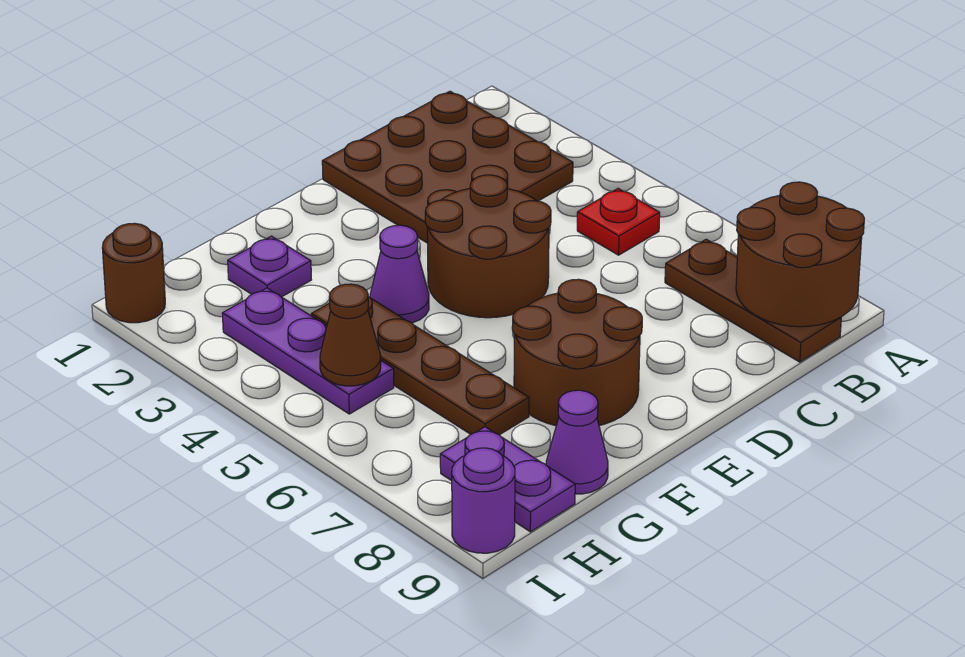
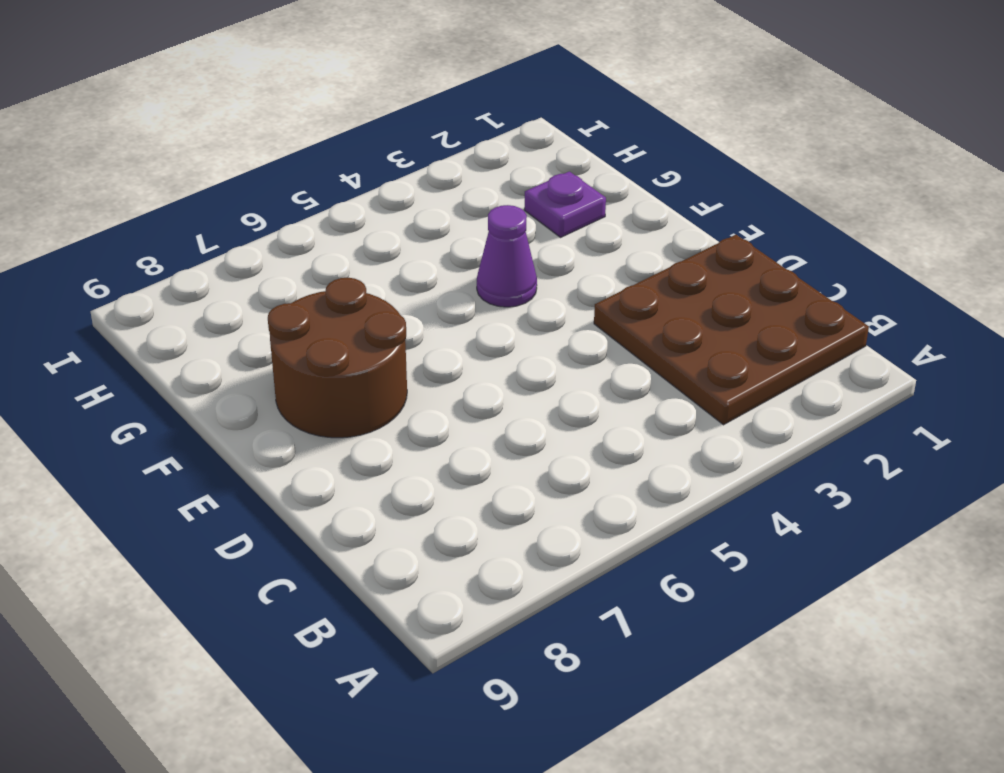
none -> red 1x1 plate [577,189,660,255]
none -> brown 1x3 plate [665,239,841,362]
none -> brown 2x2 round brick [425,175,551,318]

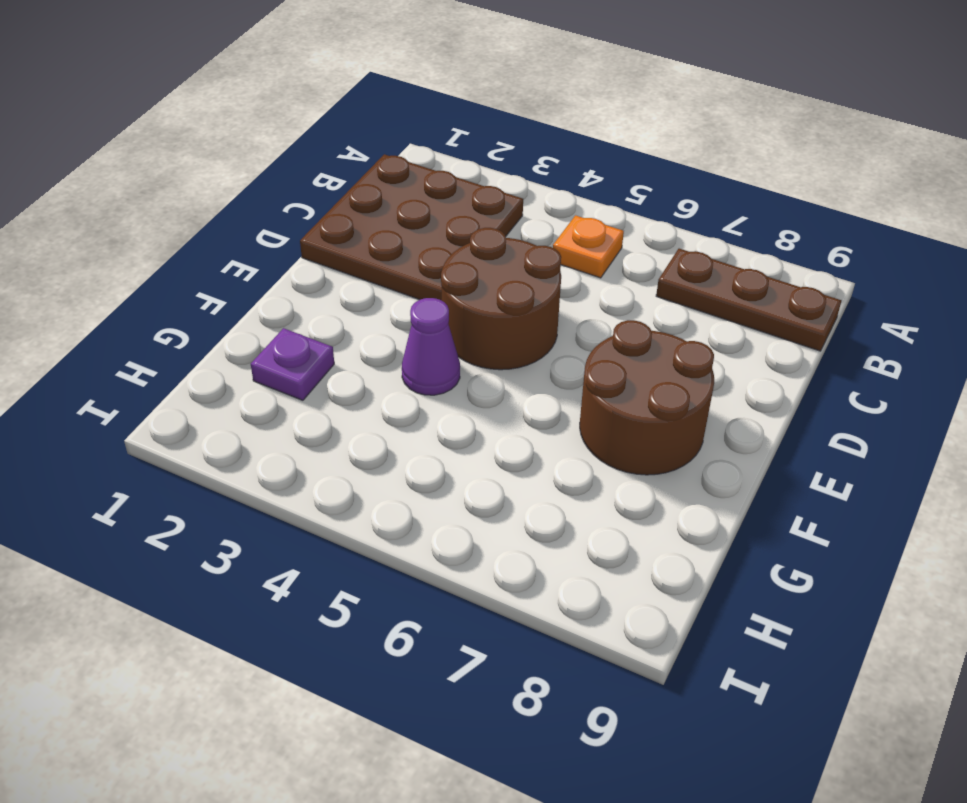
orange 1x1 plate [553,215,624,278] -> red 1x1 plate [577,189,660,255]
none -> brown 1x4 plate [311,296,529,435]
none -> purple 1x1 cone [546,390,608,494]
none -> purple 1x3 plate [222,288,394,414]

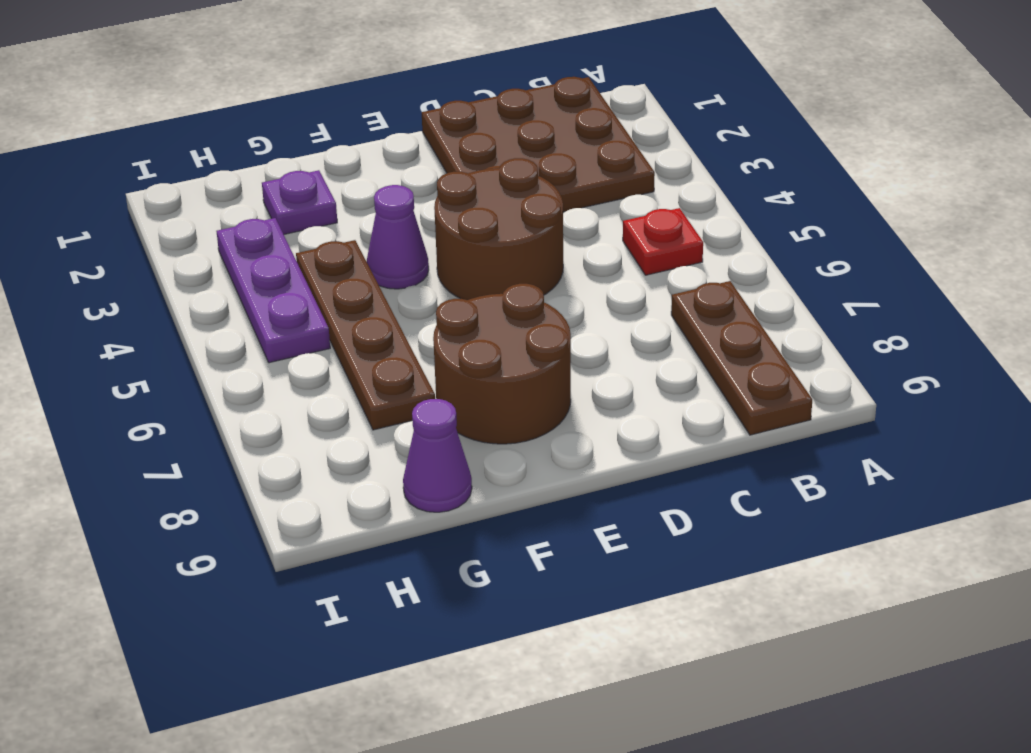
none -> purple 1x2 plate [440,427,575,532]
none -> brown 1x1 round brick [102,223,165,323]
none -> purple 1x1 round brick [452,448,515,553]

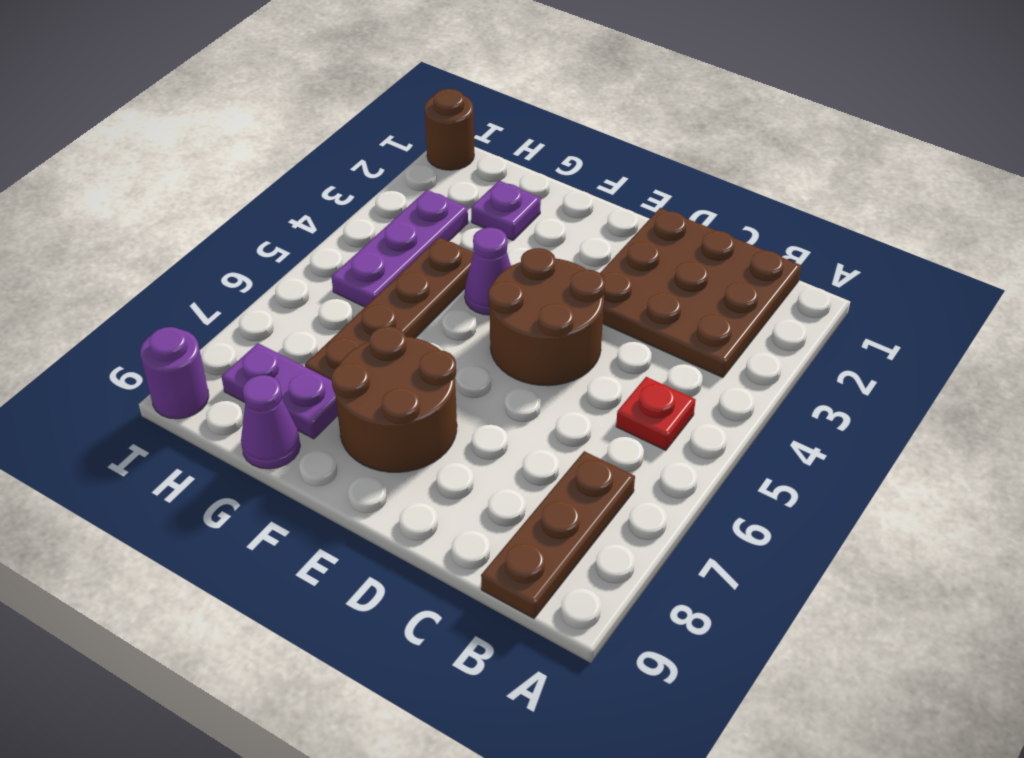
purple 1x2 plate [221,343,338,439] -> purple 1x2 plate turned to [440,427,575,532]
none -> brown 2x2 round brick [736,182,864,327]
none -> brown 1x1 cone [320,284,381,386]

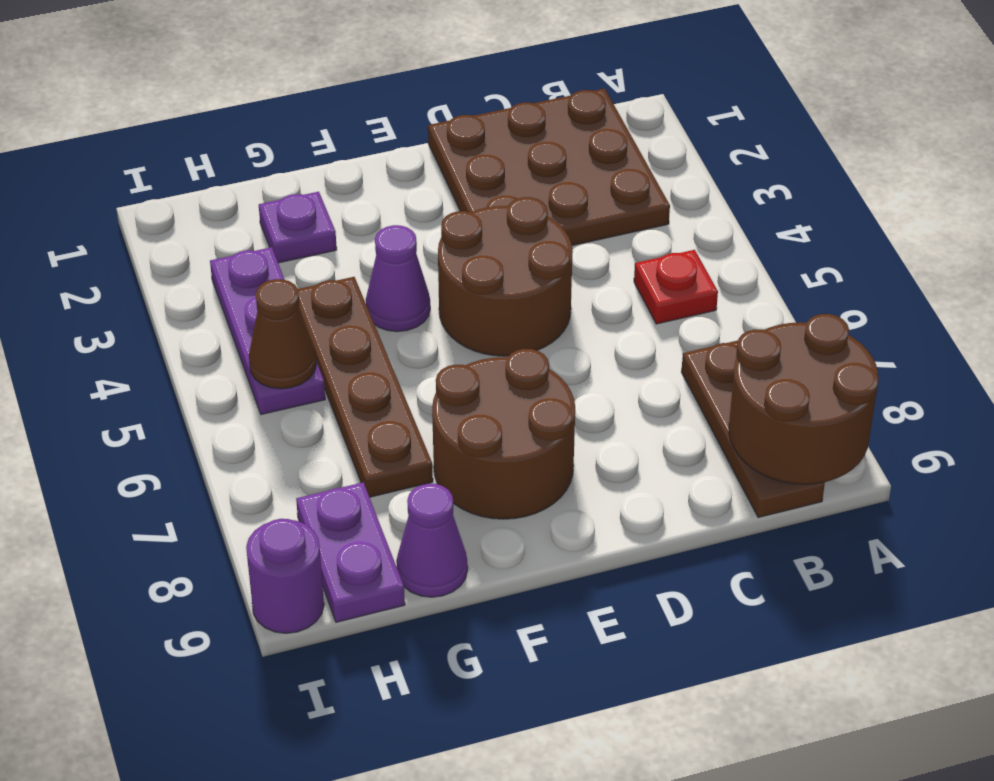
none -> brown 1x1 round brick [102,223,165,323]

